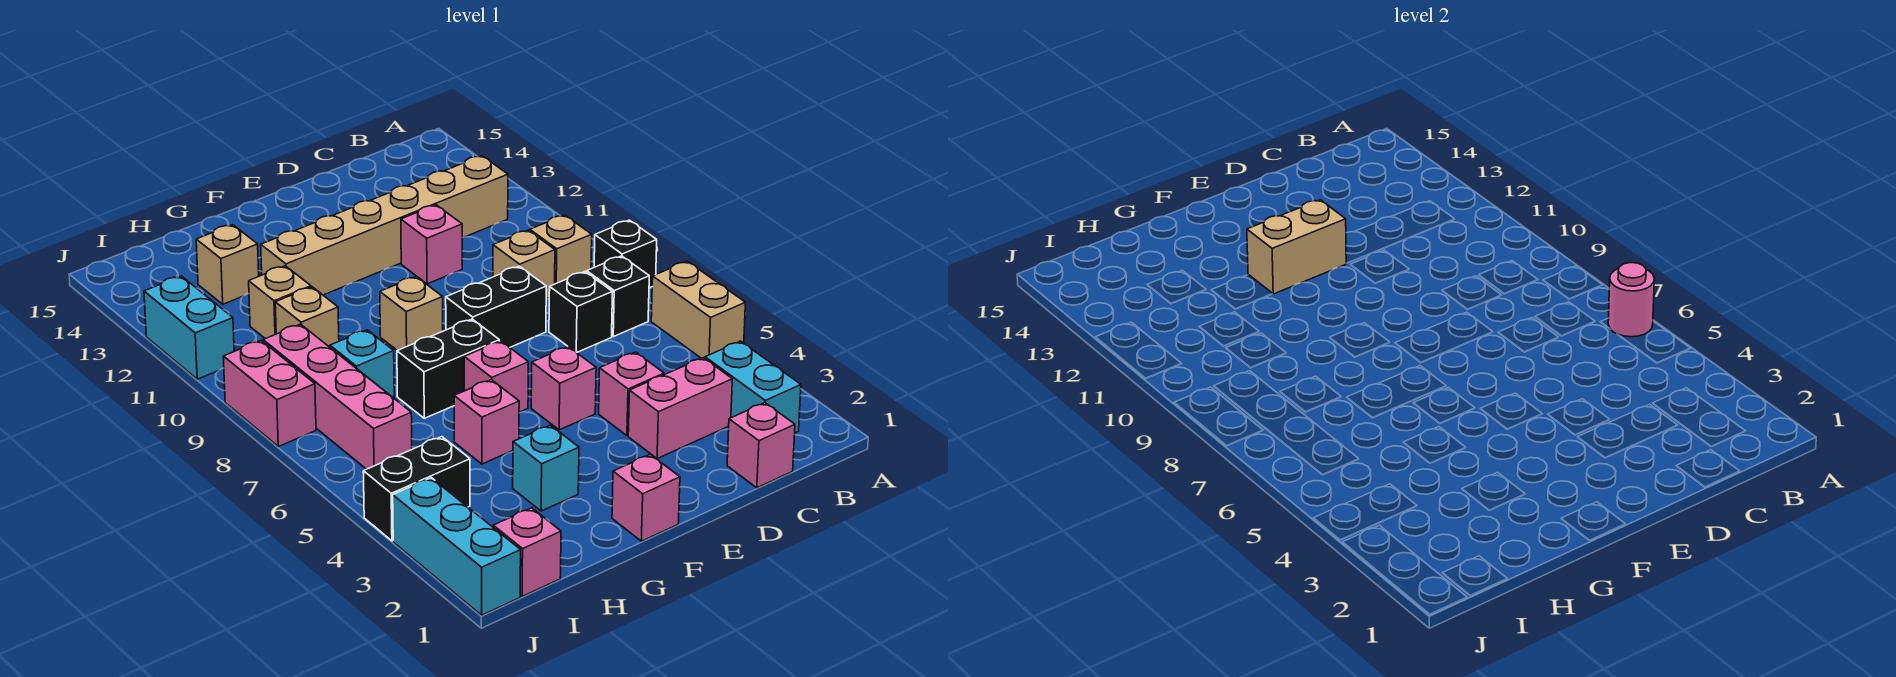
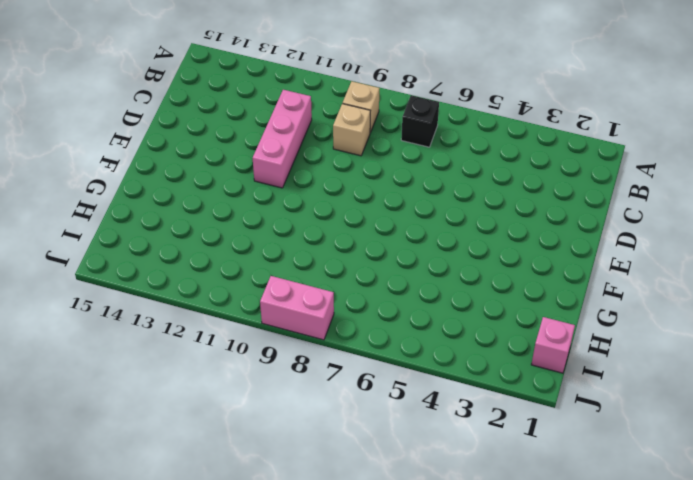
pink 1x3 brick [253,90,312,188] -> pink 1x1 brick [401,205,462,284]
none -> tan 1x2 brick [651,261,745,358]
none -> black 1x1 brick [594,220,657,288]
none -> cyan 1x2 brick [705,341,801,433]
none -> tan 1x6 brick [261,156,508,295]

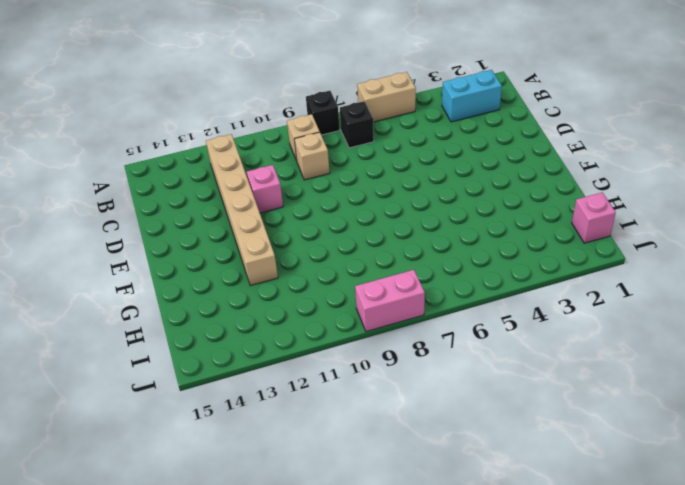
none -> pink 1x1 brick [727,403,795,488]
none -> pink 1x2 brick [628,358,732,459]
none -> black 1x1 brick [549,272,613,353]
none -> pink 1x1 brick [599,352,664,436]

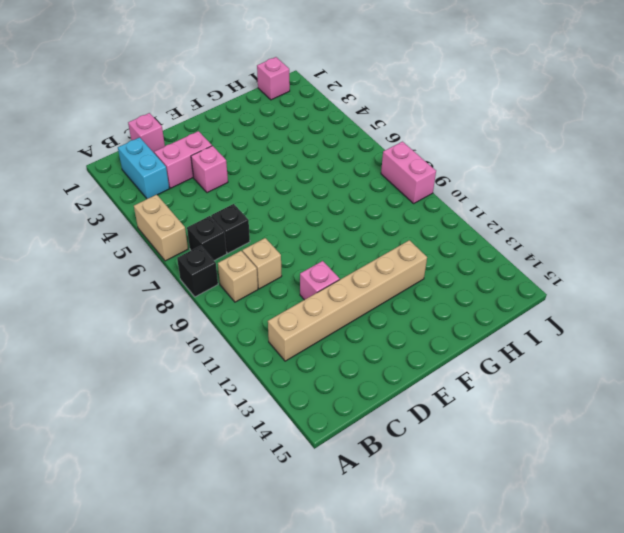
none -> black 1x2 brick [446,266,546,347]
none -> pink 1x1 brick [531,346,596,430]
none -> pink 1x1 brick [612,454,680,541]
none -> pink 1x1 brick [464,341,528,412]

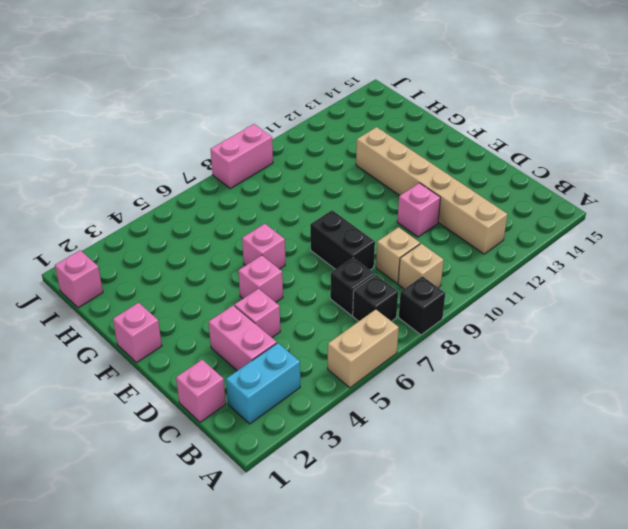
none -> black 1x2 brick [397,319,499,418]
none -> tan 1x1 brick [380,277,443,351]
none -> cyan 1x1 brick [513,425,579,511]
none -> pink 1x1 brick [454,380,519,464]

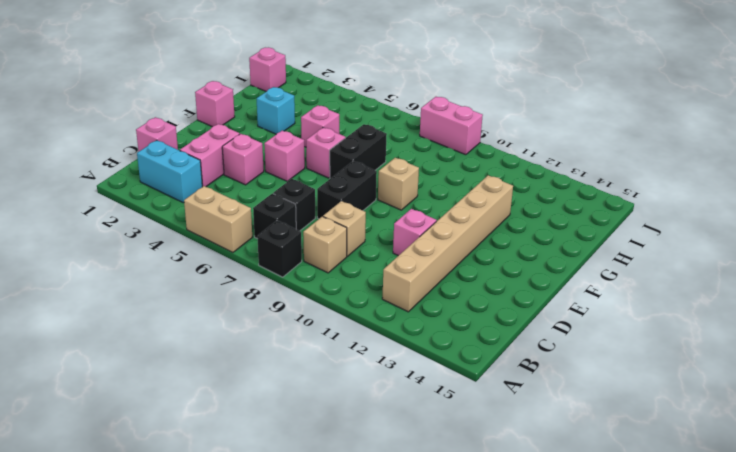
none -> cyan 1x1 brick [330,330,394,397]
none -> tan 1x1 brick [275,287,339,347]
none -> tan 1x1 brick [249,266,311,339]
none -> tan 1x1 brick [196,225,259,304]

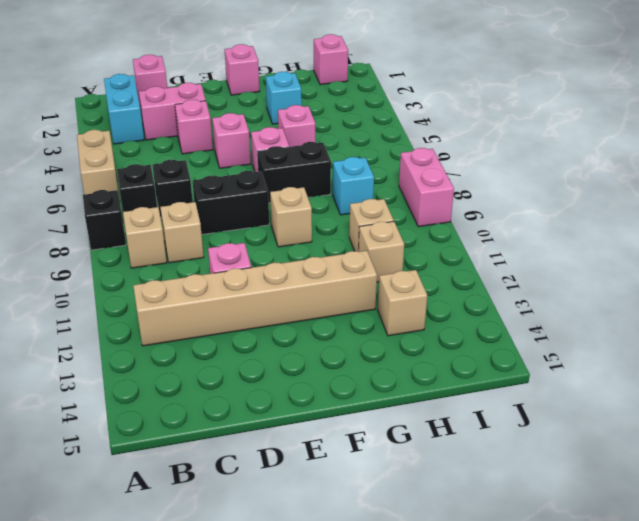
none -> black 1x2 brick [363,437,470,541]
none -> pink 1x4 brick [263,324,412,469]
none -> cyan 1x3 brick [393,478,521,615]
none -> cyan 1x2 brick [144,276,234,379]

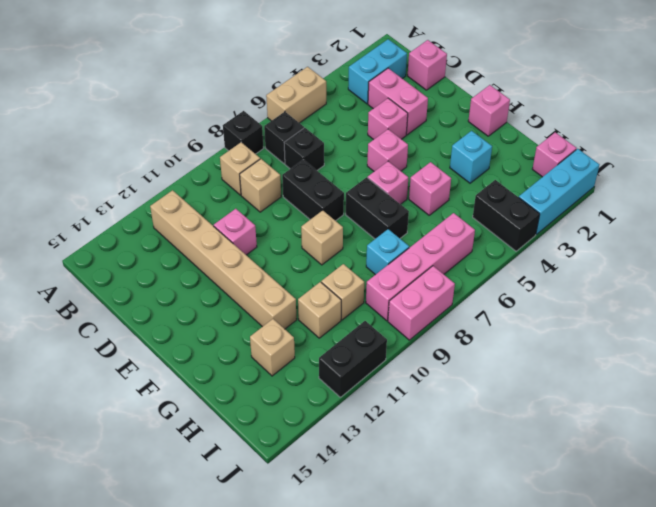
black 1x2 brick [319,321,387,397] -> cyan 1x2 brick [144,276,234,379]
none -> pink 1x1 round brick [1608,263,1654,337]
none -> tan 1x2 brick [1247,200,1346,294]

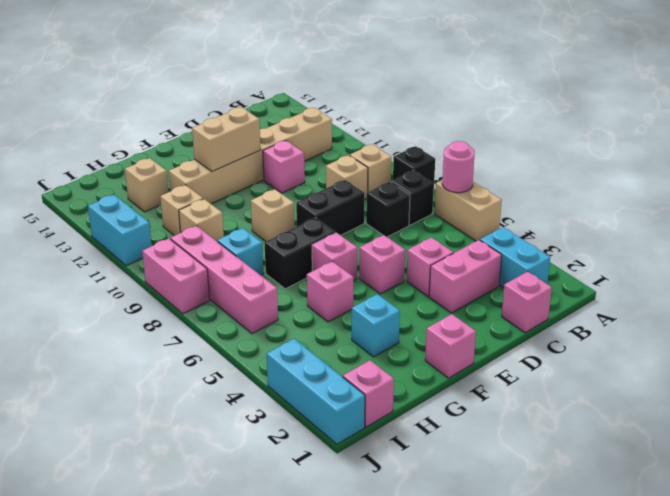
none -> black 1x2 brick [363,437,470,541]

